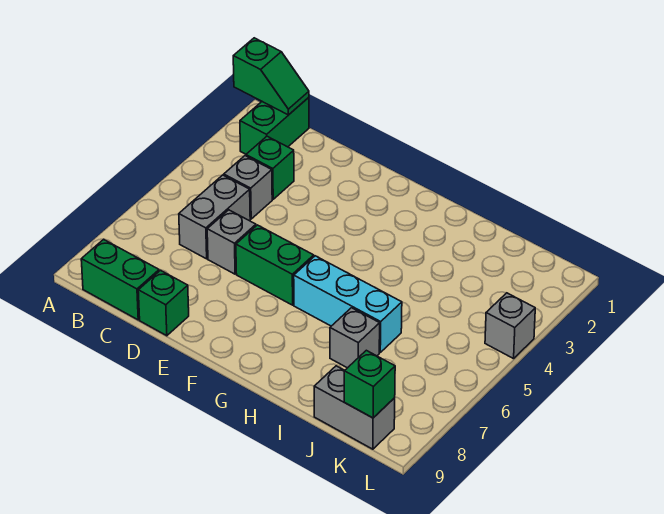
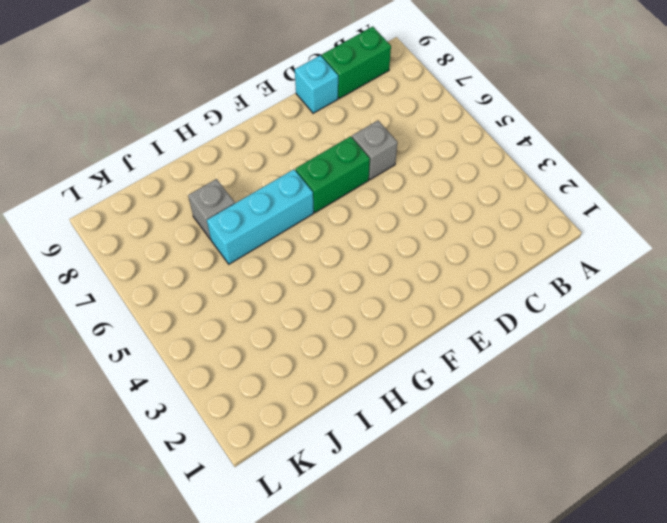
cyan 1x1 brick [295,55,338,113] -> green 1x1 brick [138,270,189,336]
none -> green 1x2 brick [240,97,309,154]
none -> green 1x1 brick [246,136,294,199]
none -> grey 1x1 brick [224,156,272,219]

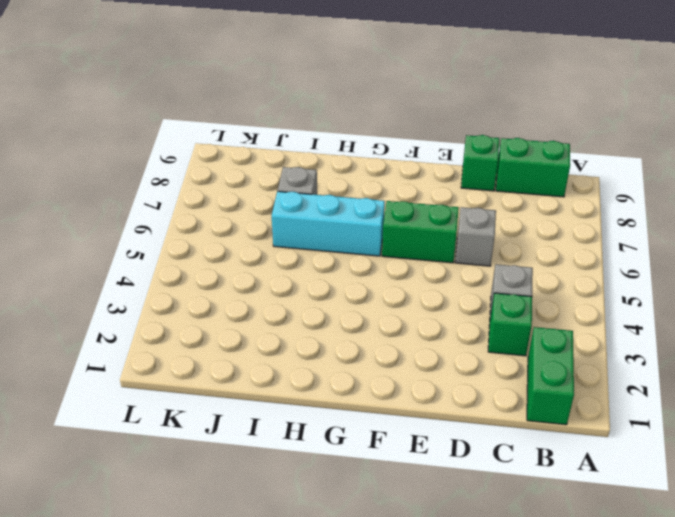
none -> grey 1x2 brick [179,175,250,259]
none -> grey 1x2 brick [314,366,395,449]
none -> grey 1x1 brick [485,293,535,359]

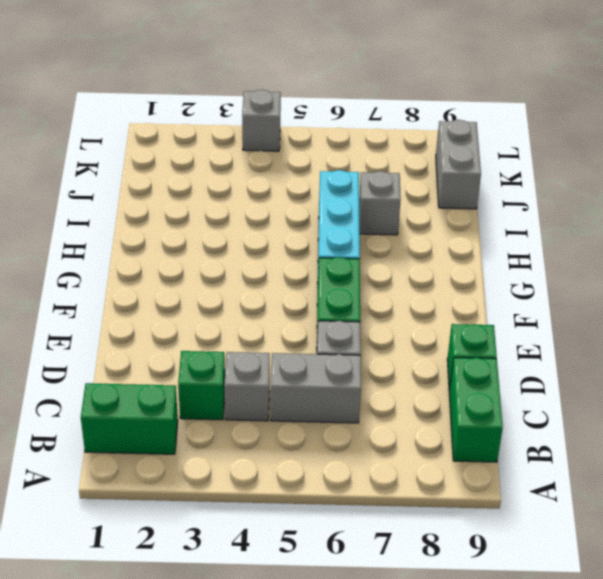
none -> green 1x2 slope [233,38,309,115]
none -> green 1x1 brick [344,350,395,418]

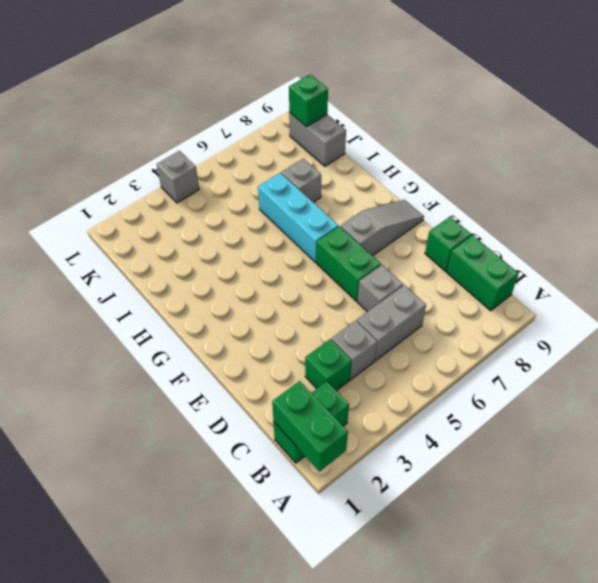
green 1x2 brick [272,381,348,472] -> green 1x2 slope [233,38,309,115]
grey 1x3 slope [340,200,424,256] -> none

